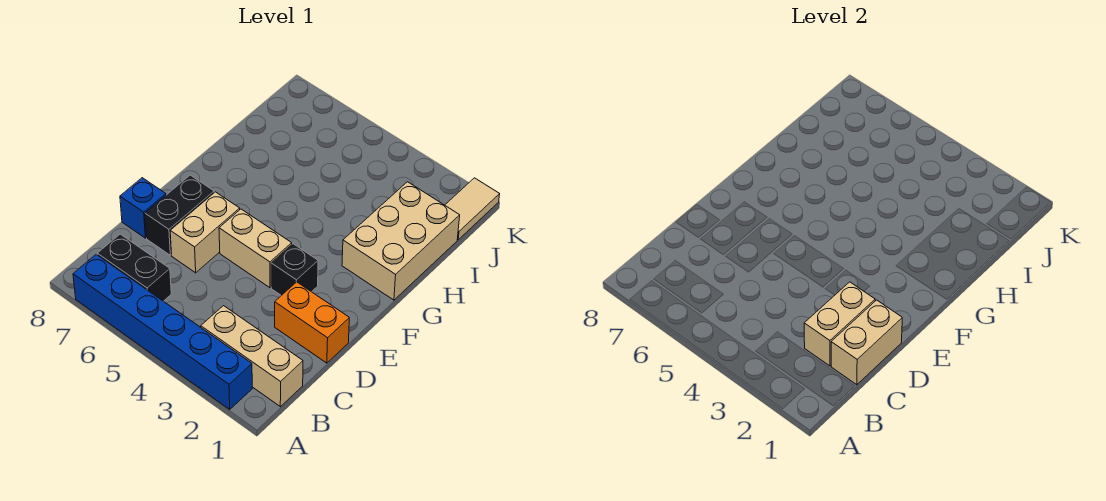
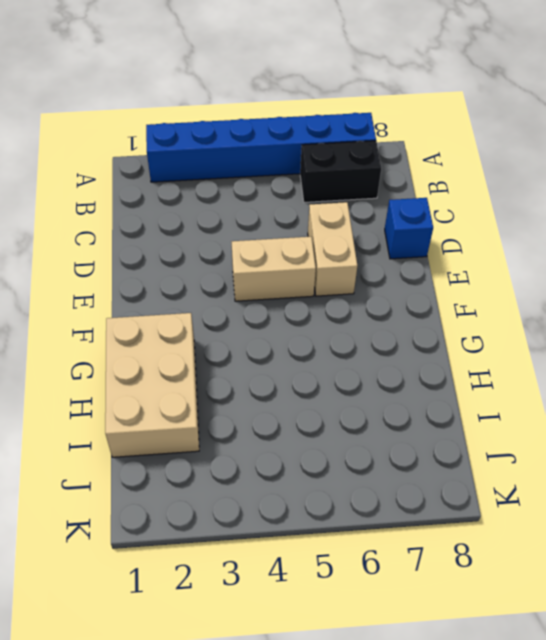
none -> tan 1x3 brick [201,306,303,407]
none -> orange 1x2 brick [275,282,349,363]
none -> black 1x2 brick [145,175,214,255]

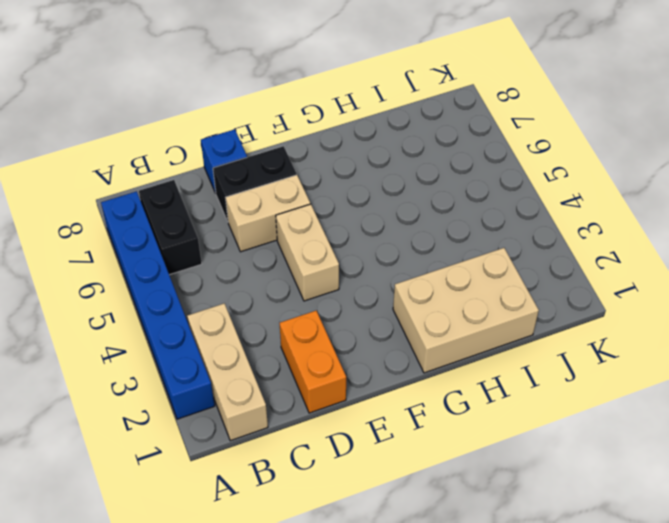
none -> black 1x1 brick [271,244,318,296]
none -> tan 1x2 tile [445,178,500,240]
none -> tan 1x2 brick [831,300,902,385]

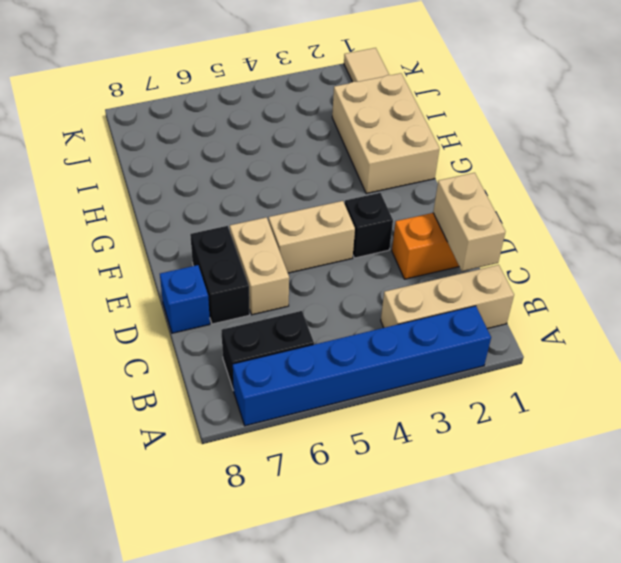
none -> tan 1x2 brick [804,282,875,366]

